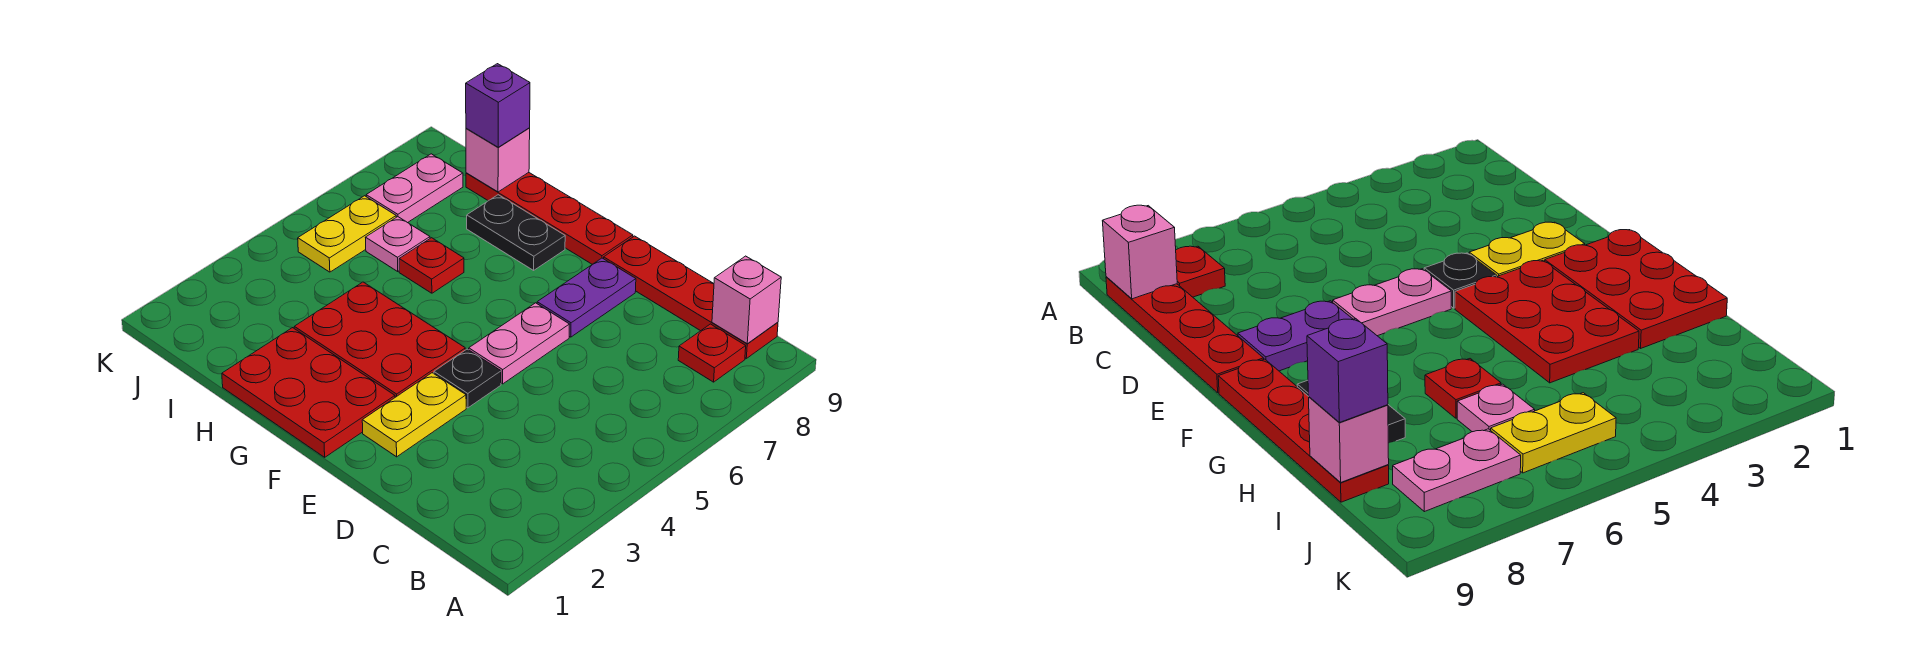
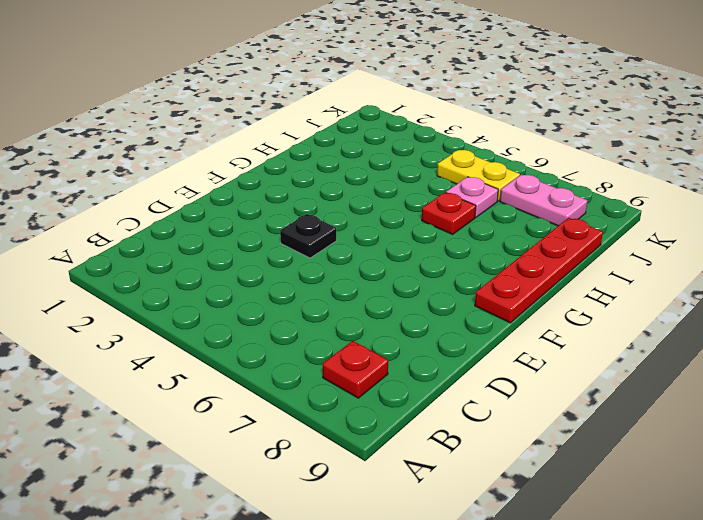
none -> red 1x4 plate [604,236,778,358]
none -> yellow 1x2 plate [362,373,466,457]
none -> pink 1x2 plate [469,303,570,384]

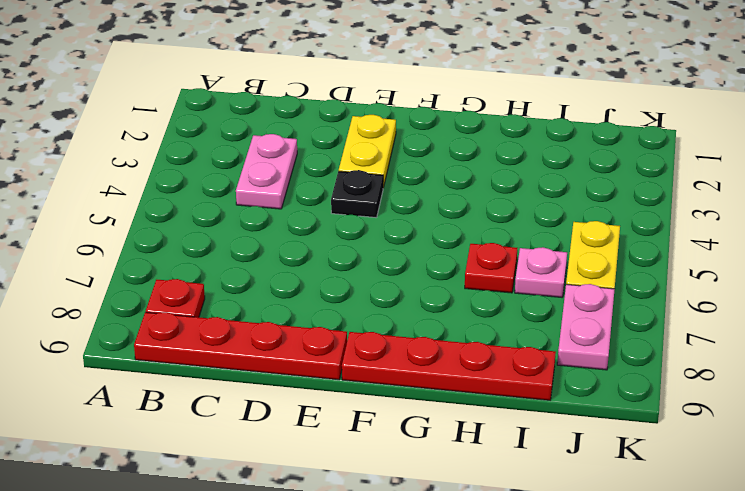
pink 1x2 plate [236,134,297,209] -> pink 1x2 plate moved to [469,303,570,384]
none -> purple 1x2 plate [537,258,636,337]
none -> red 2x3 plate [222,328,395,457]
none -> red 2x3 plate [294,282,465,397]

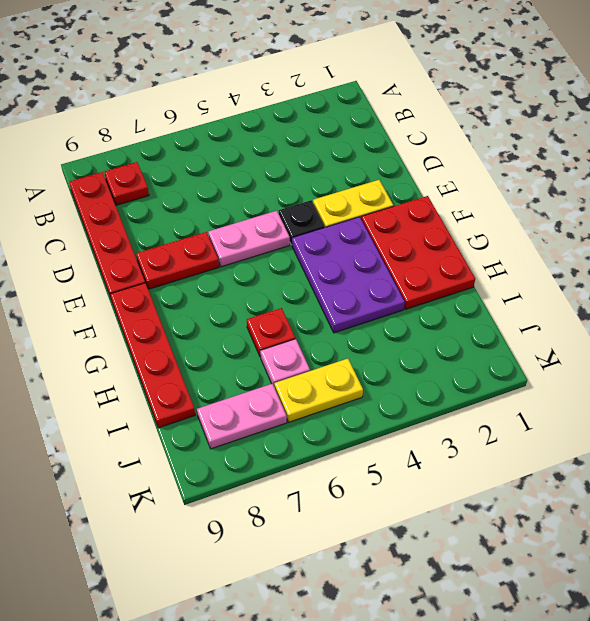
red 1x2 plate [136,232,219,289] -> purple 1x2 plate [537,258,636,337]
purple 2x3 plate [292,217,405,333] -> red 2x3 plate [294,282,465,397]
none -> black 1x2 plate [467,195,565,270]
none -> pink 1x1 brick [712,256,781,344]
none -> pink 1x1 brick [466,128,530,192]

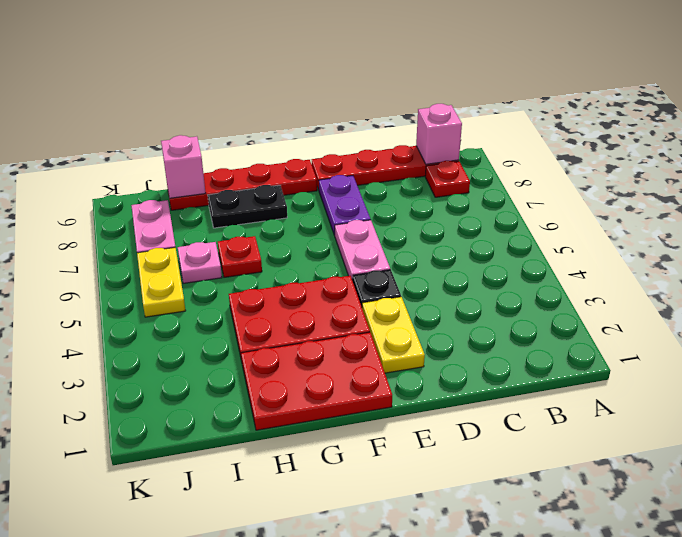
none -> purple 1x1 brick [466,64,530,147]

